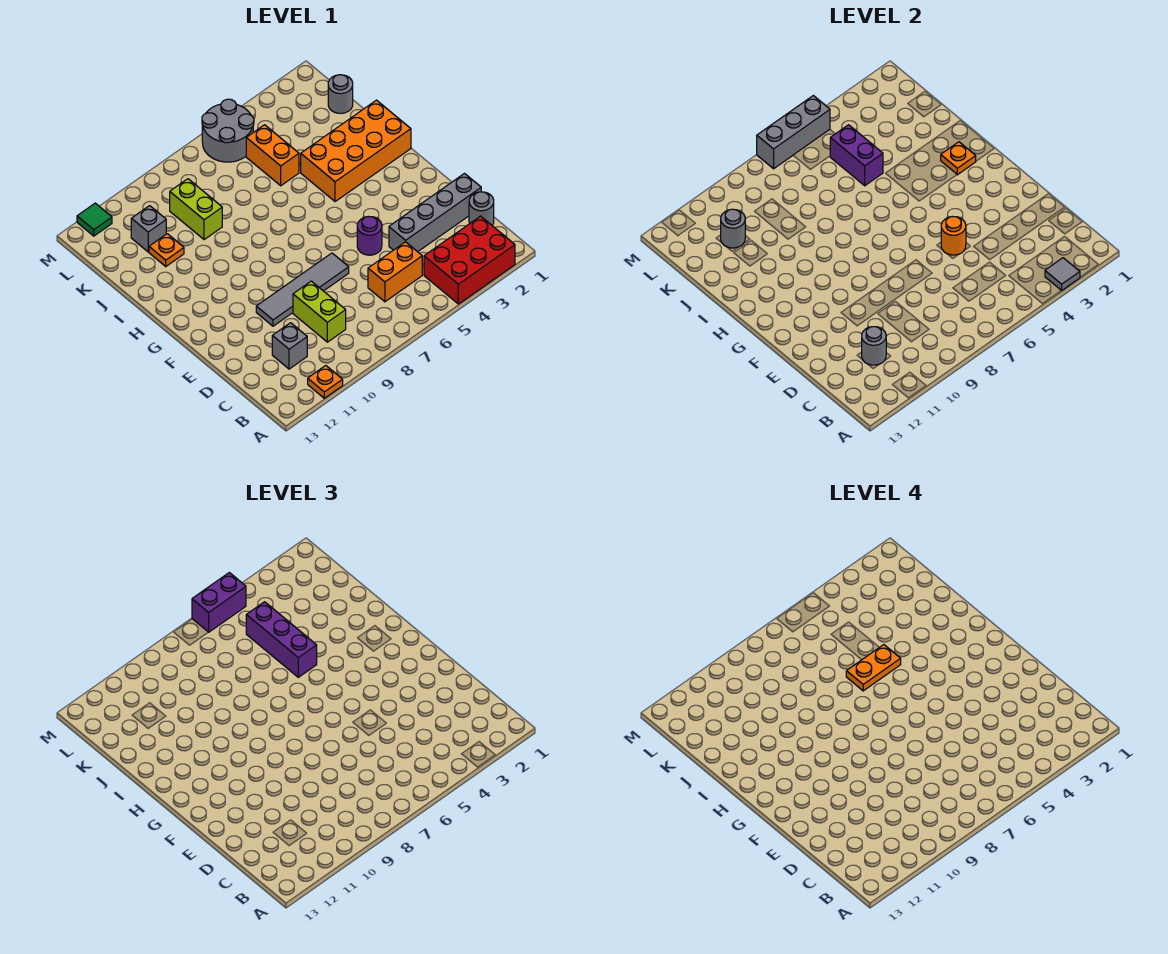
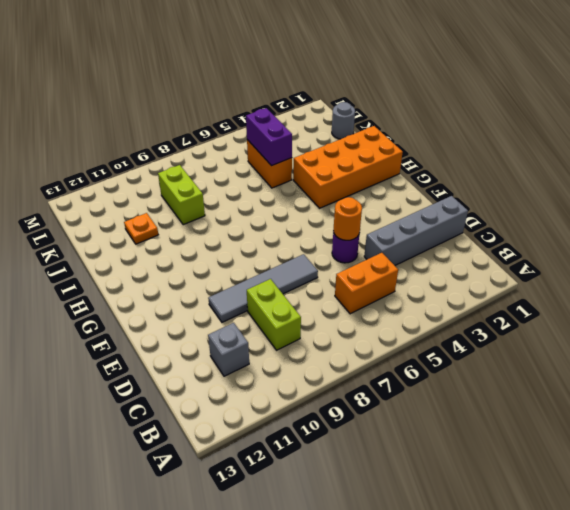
none -> red 2x3 brick [424,216,515,304]
none -> orange 1x1 plate [308,366,343,398]
none -> grey 1x1 round brick [469,192,494,225]

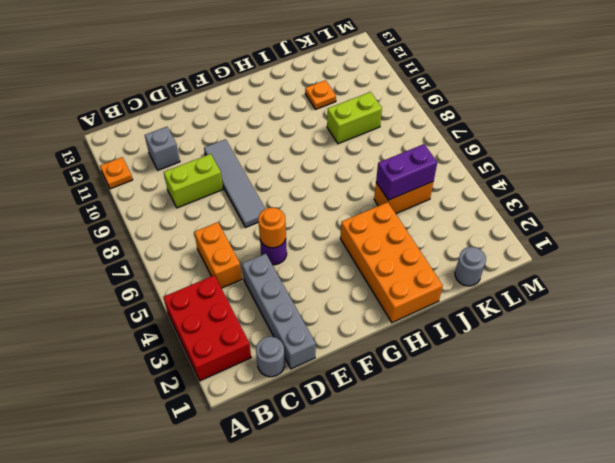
none -> grey 1x1 brick [131,206,166,252]
none -> grey 2x2 round brick [202,99,254,162]
none -> green 1x1 tile [77,203,112,236]

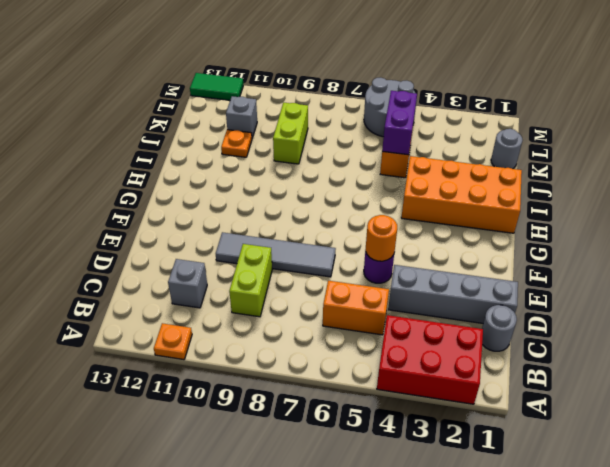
green 1x2 tile [190,73,243,100] -> green 1x1 tile [77,203,112,236]
none -> grey 1x1 tile [1045,258,1080,291]
none -> grey 1x1 round brick [862,327,886,365]
none -> orange 1x1 plate [941,142,976,175]

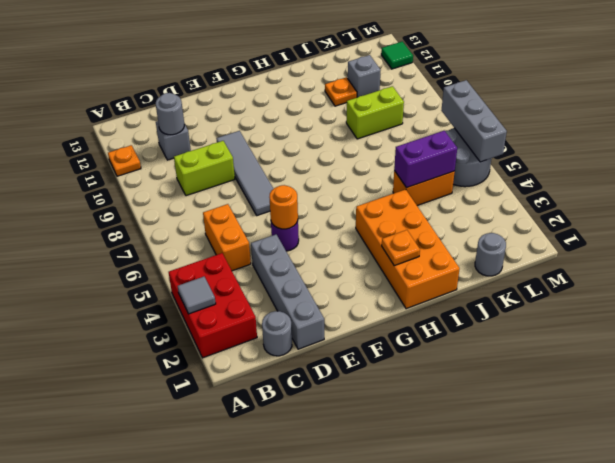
none -> grey 1x1 round brick [721,209,745,248]
none -> purple 1x3 brick [246,602,317,677]
none -> purple 1x2 brick [192,573,246,632]

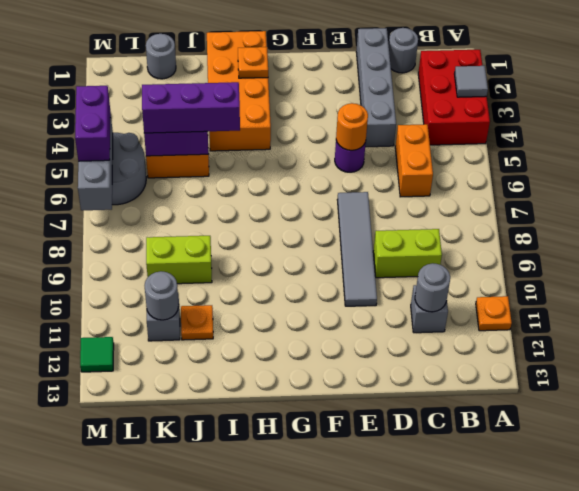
none -> orange 1x2 plate [846,645,901,691]

